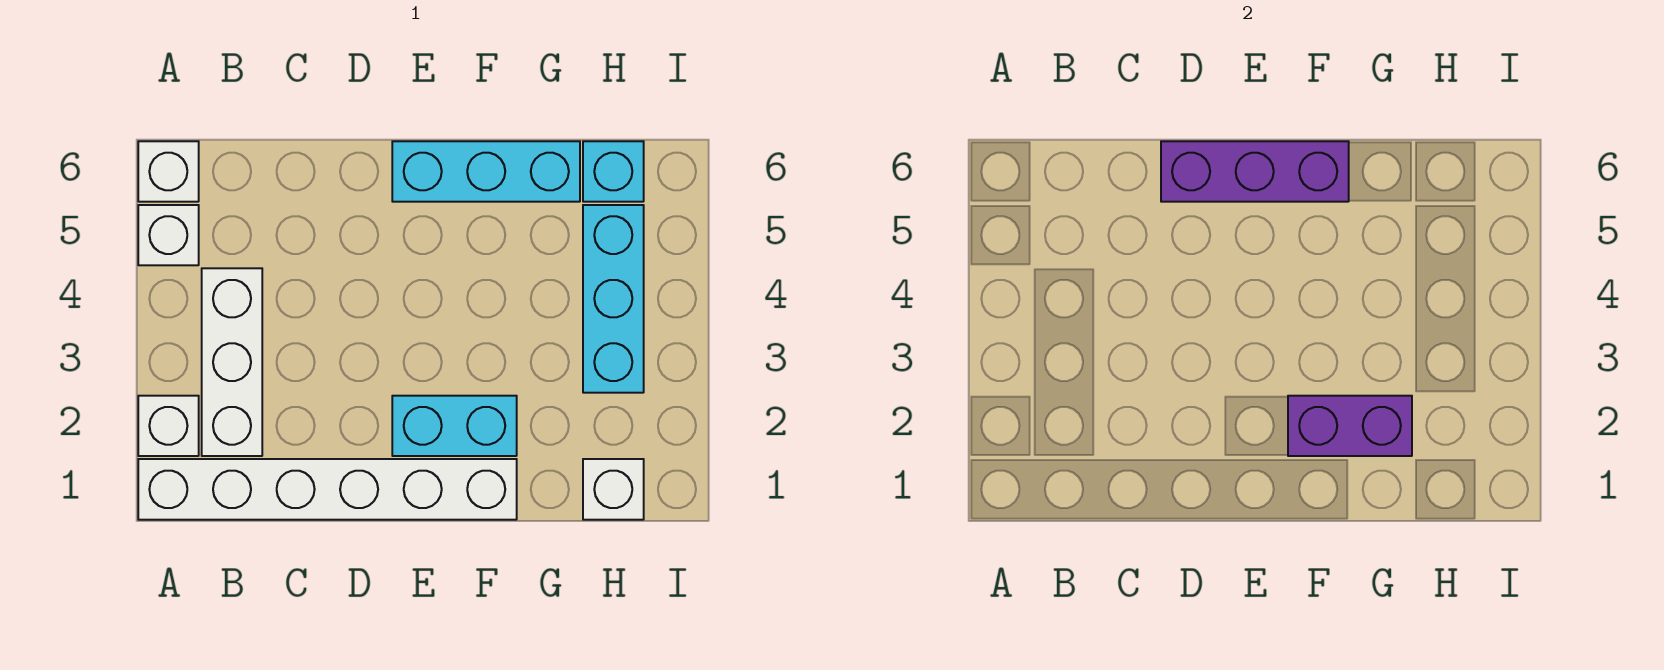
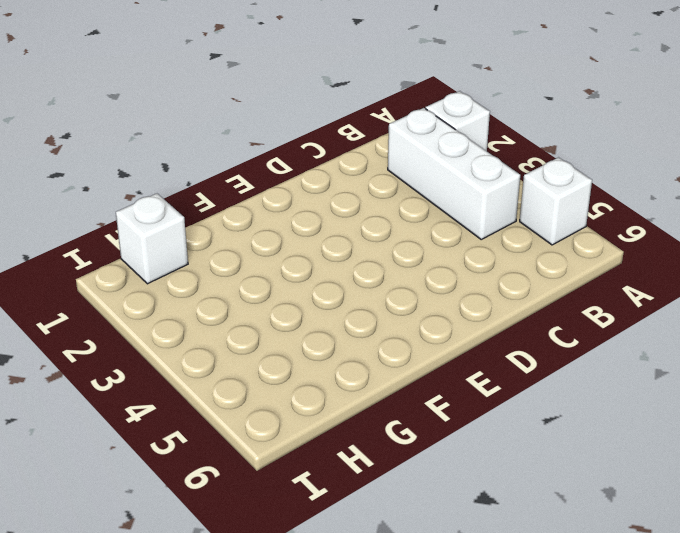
none -> white 1x6 brick [138,459,517,520]
none -> white 1x1 brick [138,141,199,202]
none -> cyan 1x2 brick [392,396,517,456]

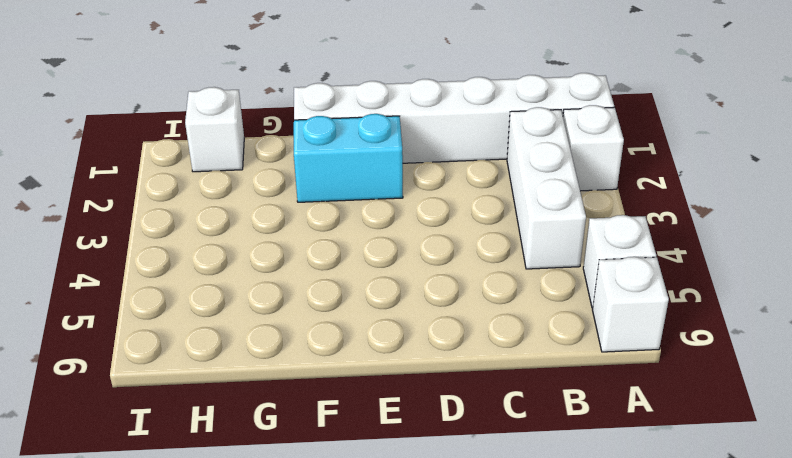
none -> cyan 1x3 brick [392,141,580,202]
none -> cyan 1x3 brick [583,205,644,393]
none -> cyan 1x1 brick [583,141,644,202]

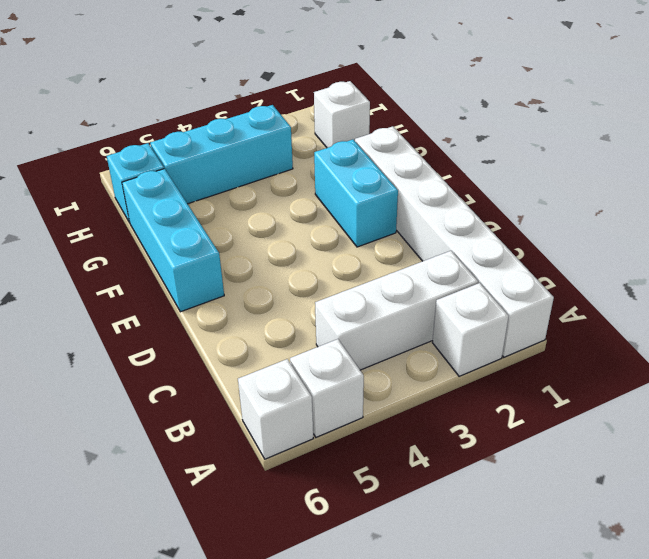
none -> purple 1x3 brick [1161,141,1349,202]
none -> purple 1x2 brick [1288,396,1412,456]

